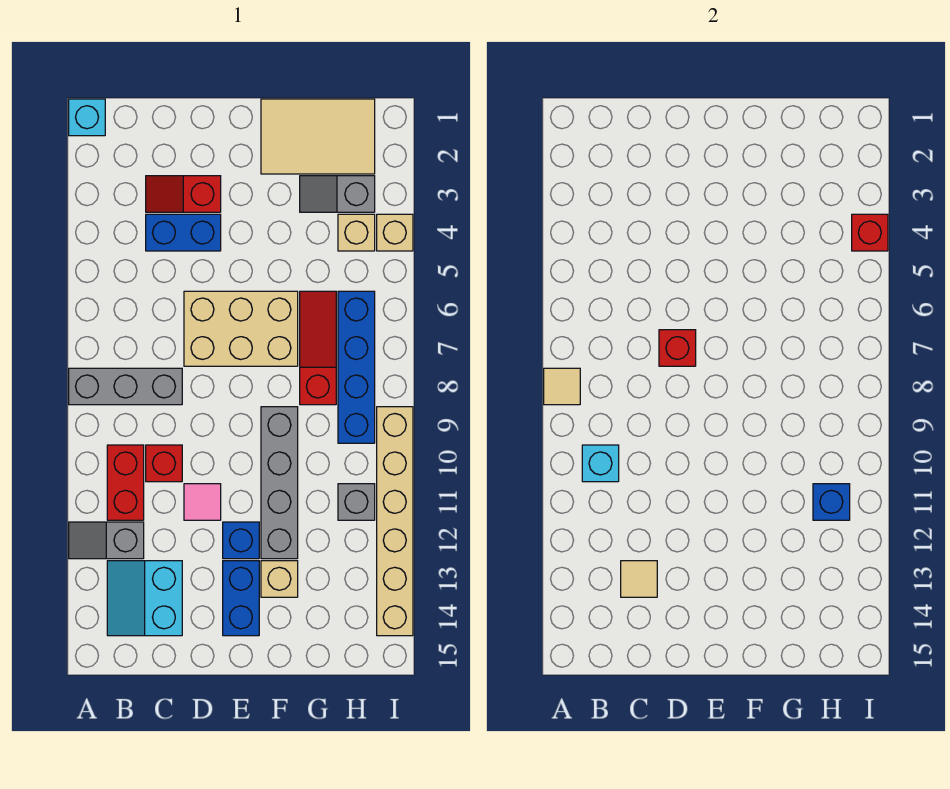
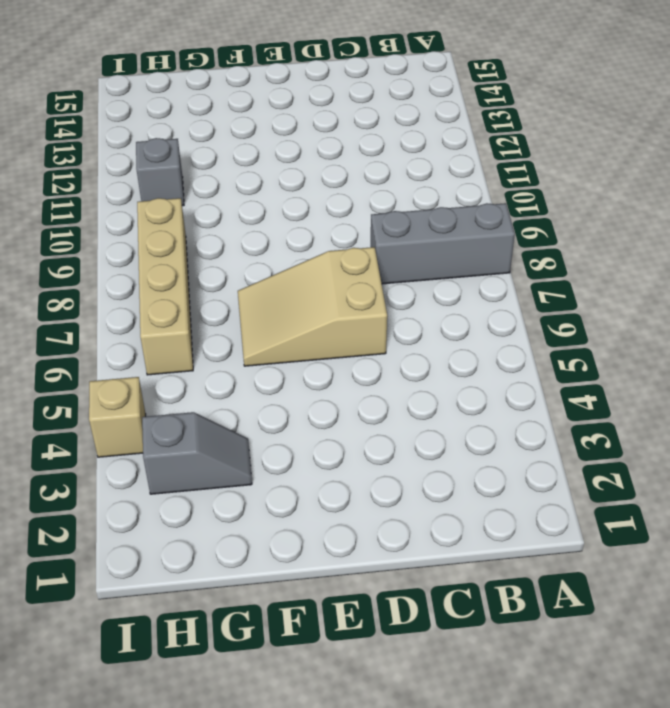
tan 2x3 slope [238,247,387,366] -> tan 2x3 brick [184,291,298,366]
tan 1x4 brick [137,198,193,375] -> blue 1x4 brick [338,291,375,443]
none -> cyan 1x1 brick [69,99,105,136]
none -> grey 1x2 slope [69,522,144,559]
none -> red 1x2 brick [107,445,144,520]

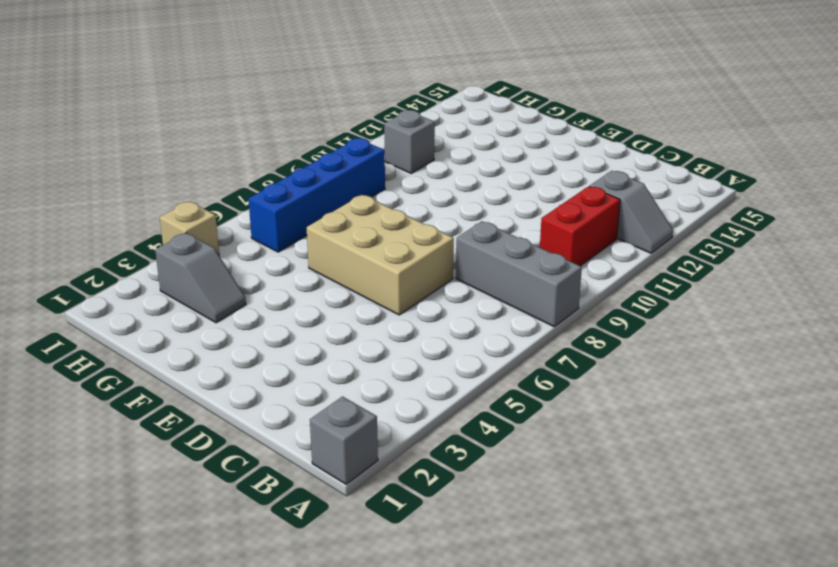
grey 1x1 brick [310,397,378,484] -> cyan 1x1 brick [69,99,105,136]
none -> cyan 2x2 slope [107,561,182,636]
none -> red 1x2 slope [146,176,221,212]
none -> blue 1x2 brick [146,214,221,251]

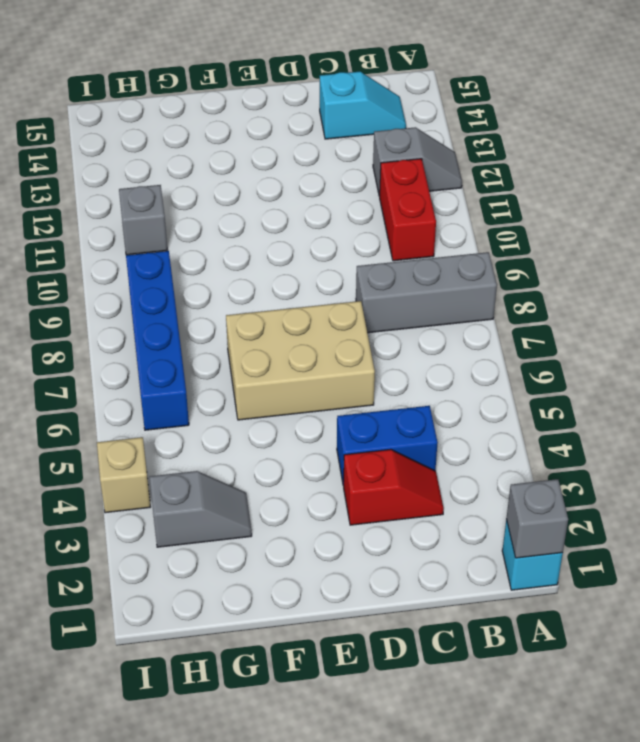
grey 1x1 brick [506,479,568,558] -> none
cyan 1x2 slope [320,72,406,139] -> cyan 2x2 slope [107,561,182,636]
none -> red 1x1 brick [146,445,182,482]
none -> pink 1x1 tile [184,484,221,520]
none -> blue 1x1 brick [223,522,259,559]

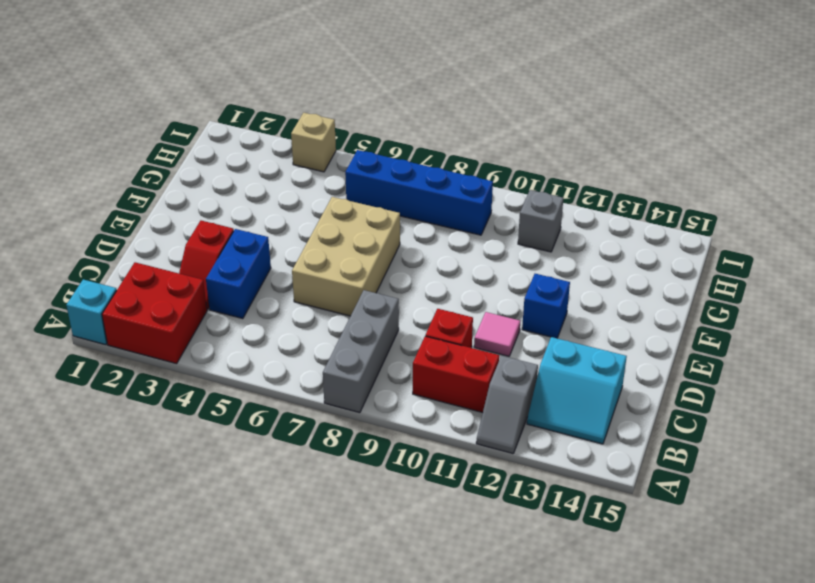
red 2x2 brick [102,262,207,364] -> none
none -> blue 1x2 brick [223,561,259,636]
none -> tan 2x3 tile [261,99,375,174]
none -> grey 1x4 brick [261,407,298,559]

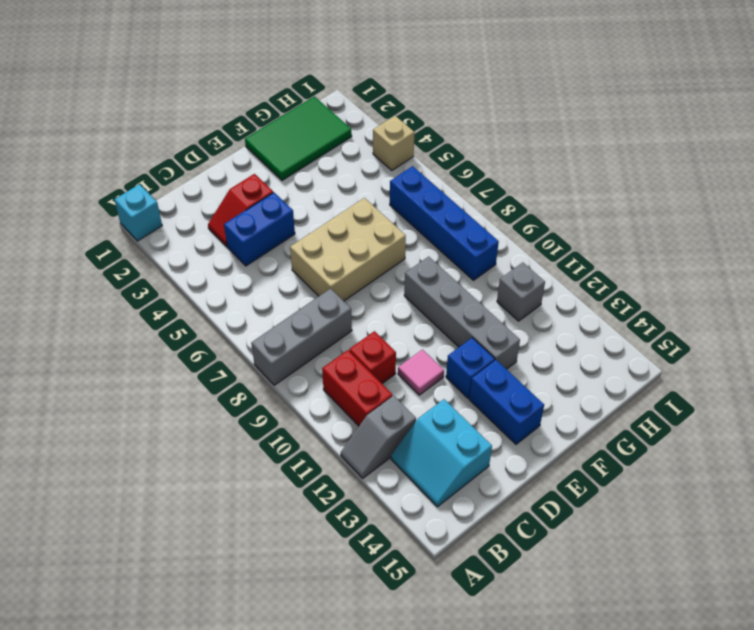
green 2x3 tile [245,96,352,181] -> tan 2x3 tile [261,99,375,174]
none -> tan 1x1 brick [261,561,298,597]
none -> grey 1x2 slope [300,176,375,212]
none -> red 1x3 slope [300,291,336,405]

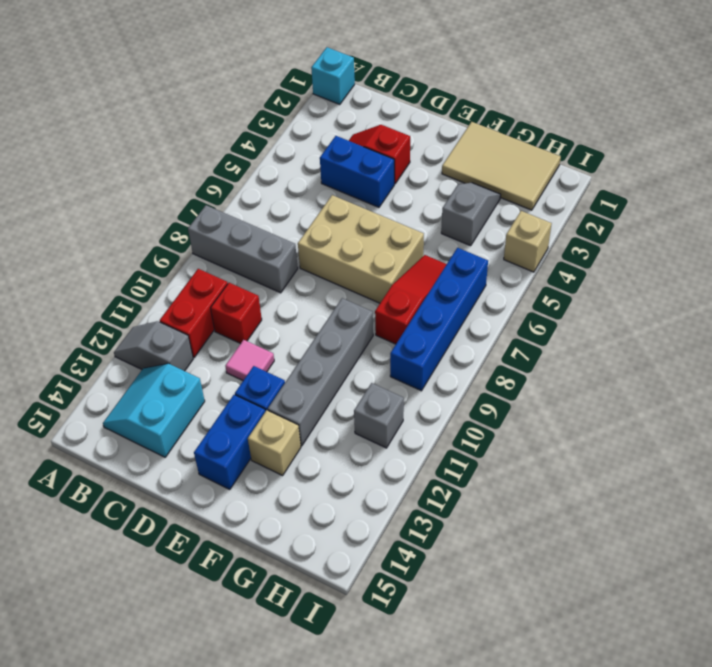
grey 1x2 slope [441,183,501,246] -> grey 1x2 slope turned to [300,176,375,212]
none -> tan 1x1 brick [338,214,375,251]
none -> tan 1x6 brick [377,407,413,636]
none -> tan 1x1 tile [544,368,580,405]

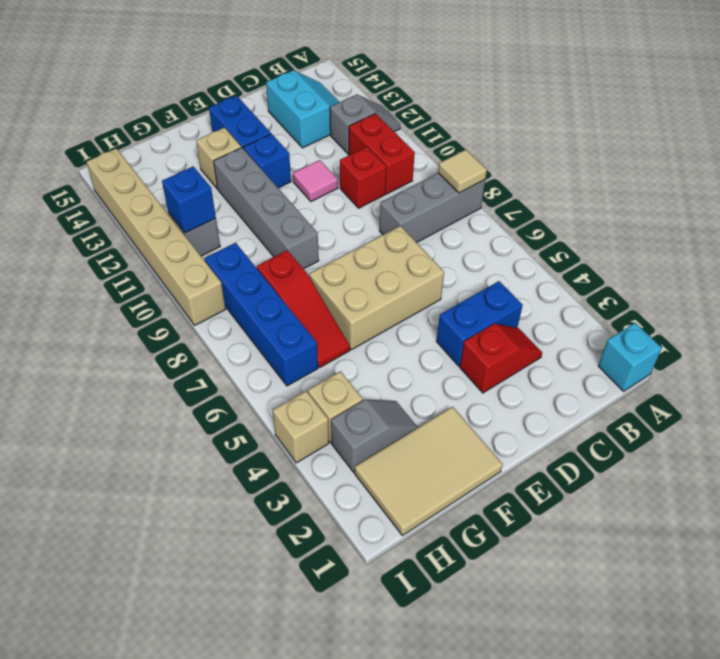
none -> cyan 1x1 brick [582,445,619,482]
none -> tan 1x1 tile [621,561,657,597]
none -> red 1x1 brick [659,330,696,366]

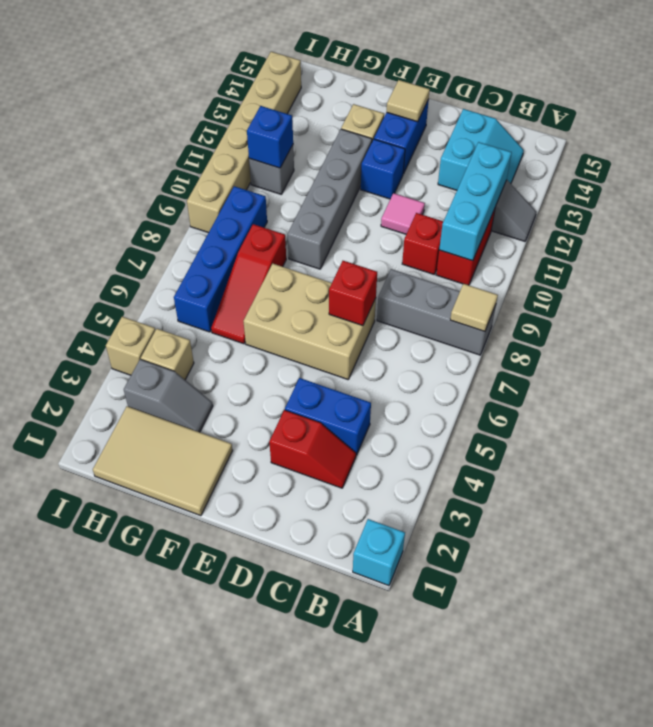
cyan 1x3 brick [439,142,512,261] -> cyan 1x1 brick [582,445,619,482]
tan 1x1 tile [387,80,430,122] -> tan 1x1 tile moved to [621,561,657,597]
none -> red 1x1 brick [852,214,888,251]

